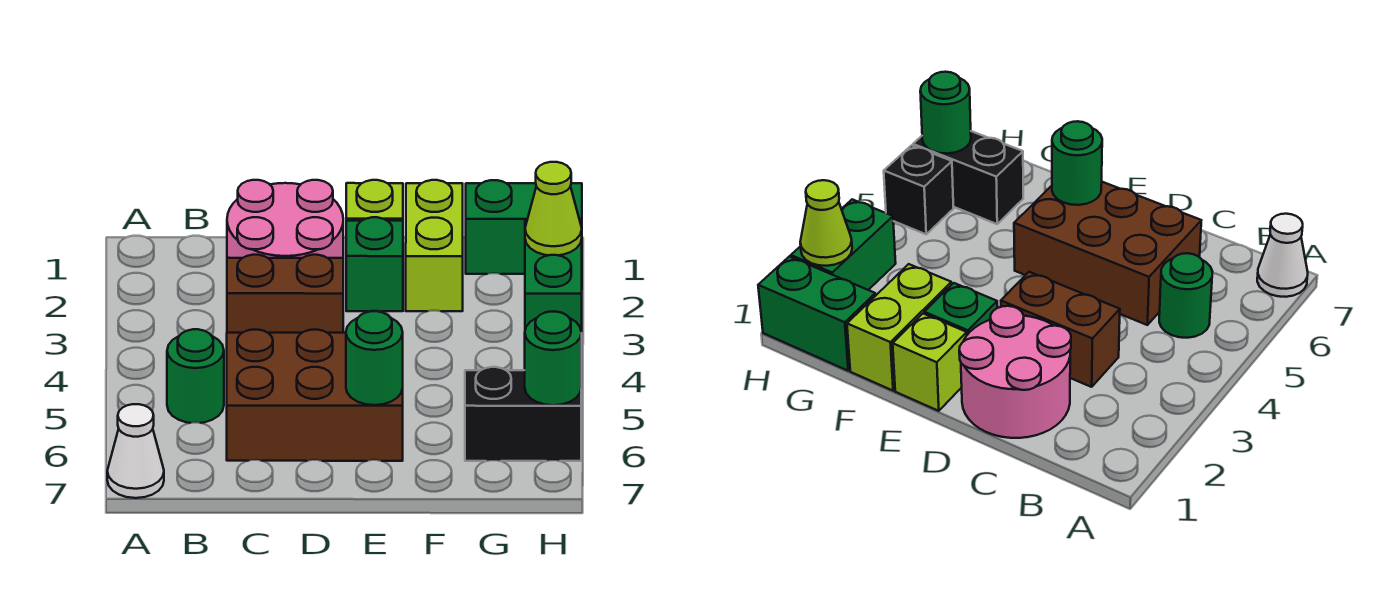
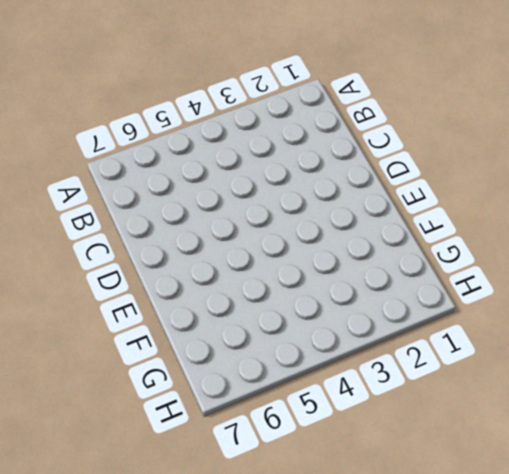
none -> white 1x1 cone [107,404,164,498]
none -> green 1x1 round brick [167,329,224,423]
none -> pink 2x2 round brick [227,180,343,258]

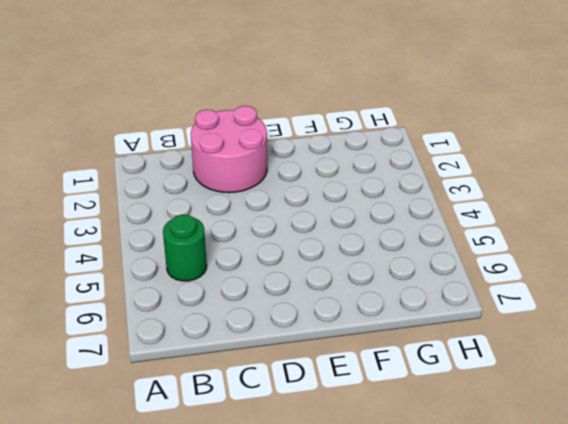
none -> white 1x1 cone [107,404,164,498]
none -> brown 1x2 brick [227,255,343,333]
none -> brown 2x3 brick [227,330,403,461]

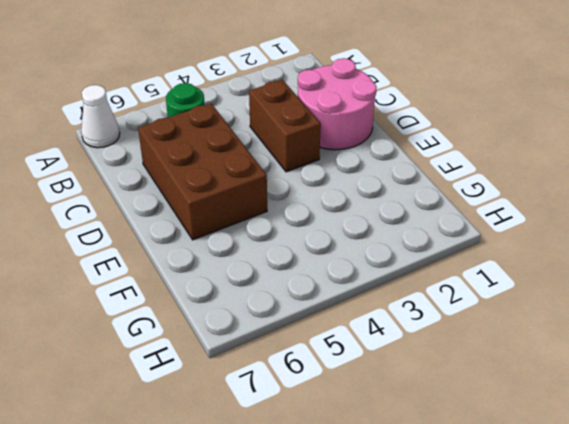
none -> lime 1x1 brick [346,180,403,221]
none -> green 1x1 brick [346,217,403,311]
none -> lime 1x2 brick [406,180,463,311]

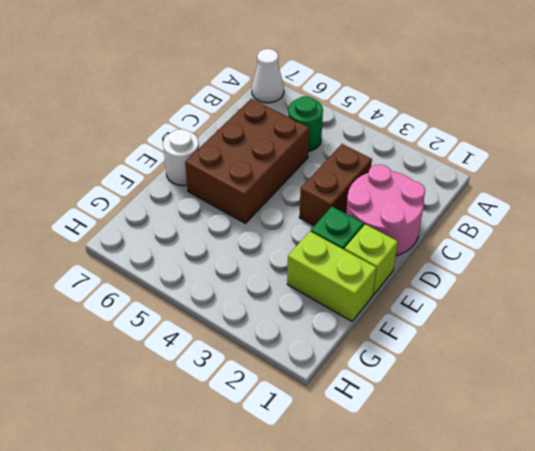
white 1x1 round brick [163,129,199,186] -> none
none -> green 1x2 brick [466,180,582,274]
none -> black 1x2 brick [465,367,582,461]
none -> green 1x2 brick [525,221,582,333]

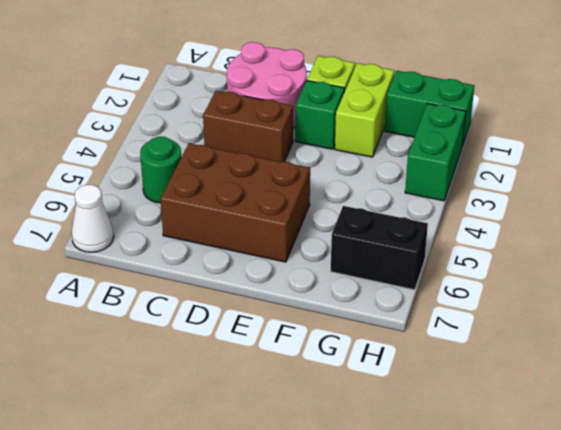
none -> black 1x1 brick [884,145,953,234]
none -> green 1x1 round brick [346,311,403,405]
none -> lime 1x1 cone [525,162,582,255]

